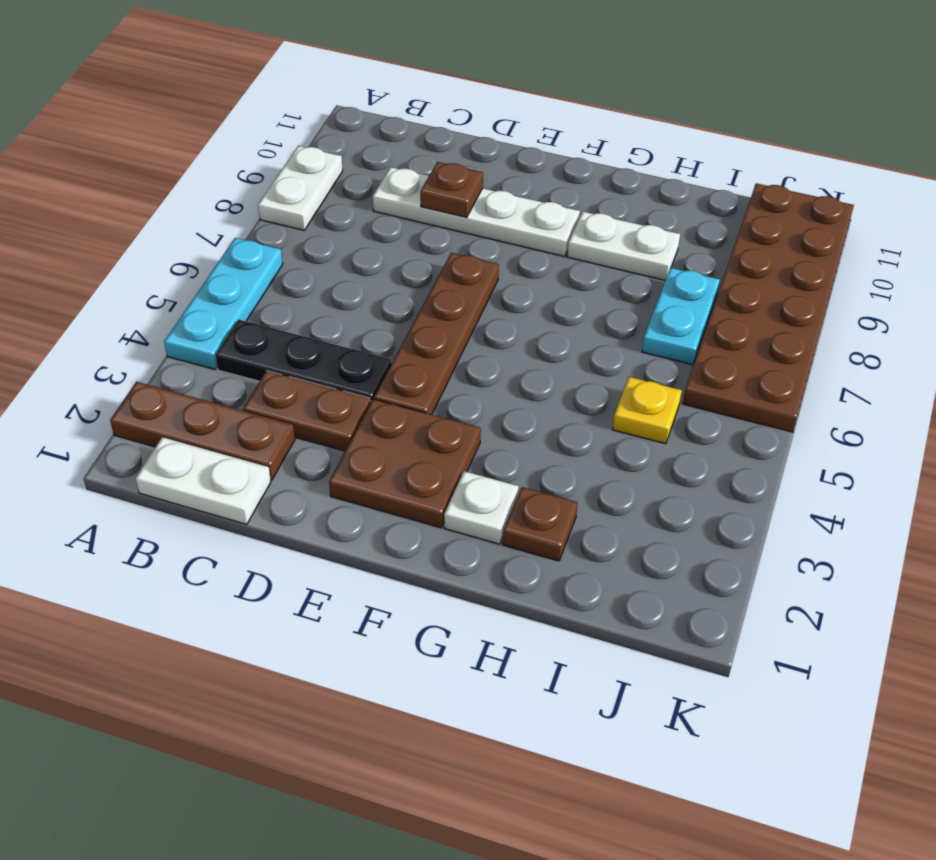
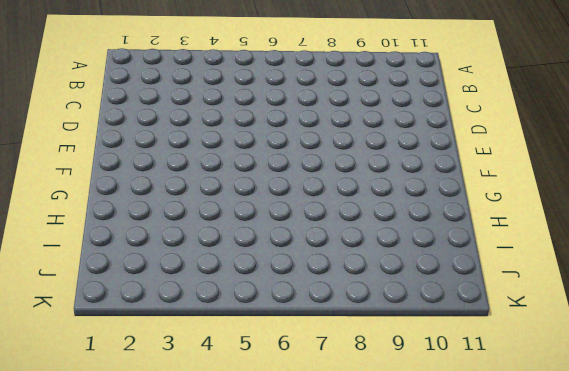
none -> brown 1x3 plate [110,382,295,480]
none -> cyan 1x3 plate [164,238,283,369]
none -> white 1x2 plate [258,146,343,230]

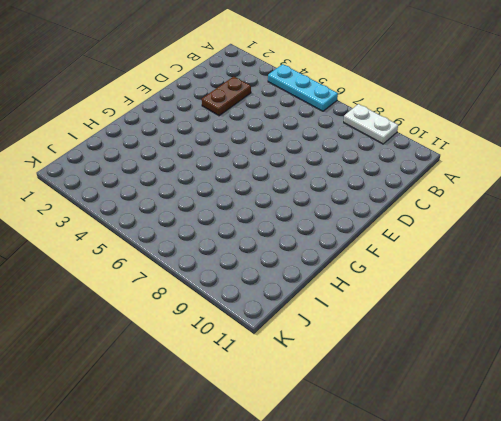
none -> brown 1x3 plate [110,382,295,480]
none -> white 1x2 plate [135,437,271,525]
none -> black 1x3 plate [215,320,392,402]

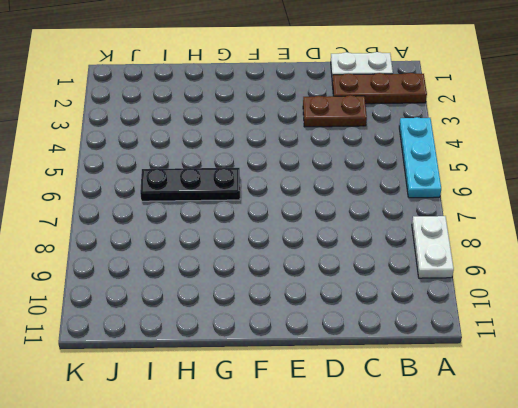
black 1x3 plate [140,168,240,201] -> black 1x3 plate moved to [215,320,392,402]
none -> white 1x4 plate [373,167,580,257]
none -> brown 2x2 plate [329,399,481,528]
none -> brown 1x4 plate [374,253,499,415]

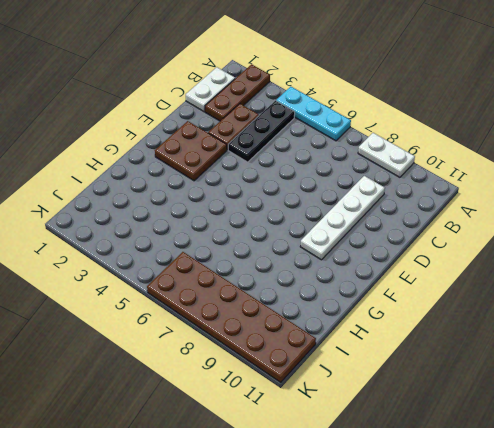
none -> brown 1x4 plate [374,253,499,415]
none -> white 1x1 plate [444,471,519,544]
none -> white 1x2 plate [567,212,680,280]

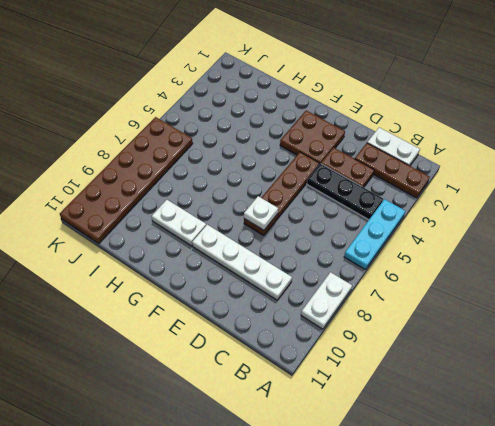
white 1x1 plate [244,196,278,230] -> white 1x1 plate moved to [444,471,519,544]
none -> brown 1x1 plate [503,487,578,561]
none -> yellow 1x1 plate [612,377,682,444]
none -> cyan 1x2 plate [642,268,720,365]

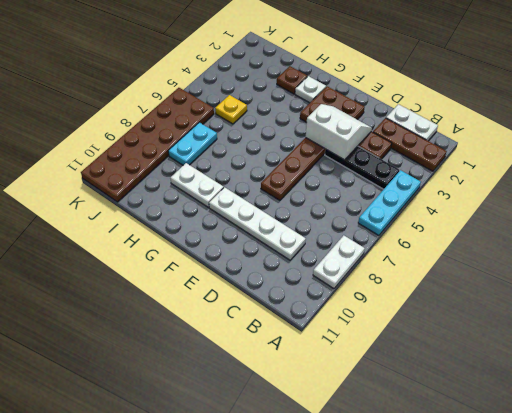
white 2x2 slope [306,104,372,160] -> none
none -> brown 1x1 plate [420,162,483,217]

